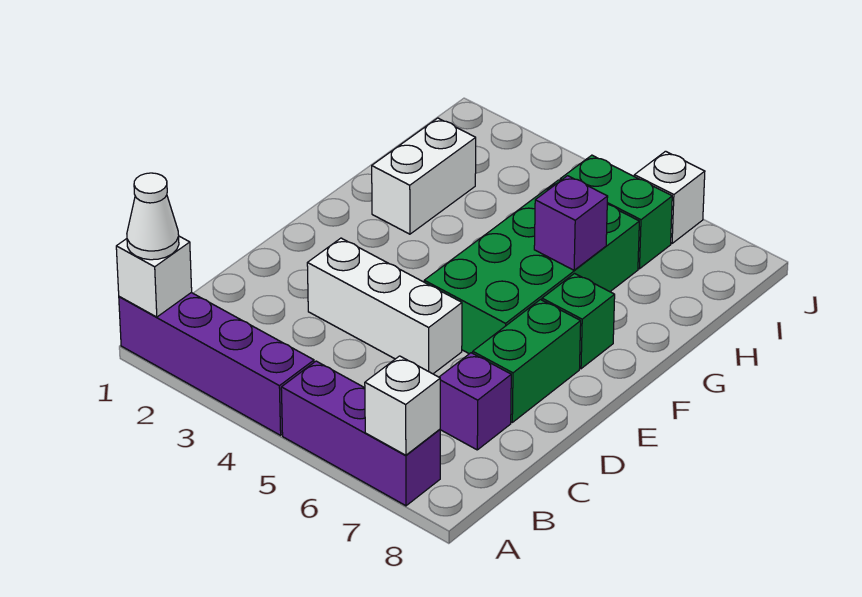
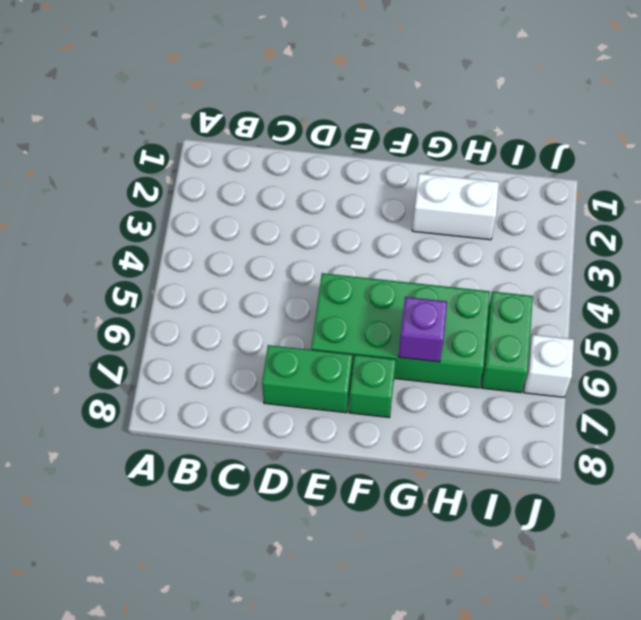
none -> purple 1x4 brick [119,293,314,435]
none -> purple 1x3 brick [281,361,440,506]
none -> purple 1x1 brick [439,353,511,450]

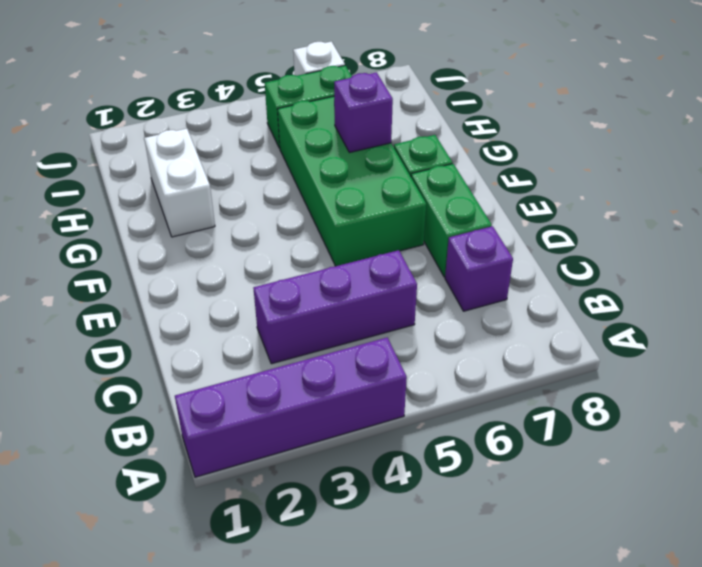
purple 1x3 brick [253,250,417,364] -> purple 1x3 brick moved to [281,361,440,506]
none -> white 1x3 brick [307,238,462,374]
none -> white 1x1 brick [116,236,192,317]
none -> white 1x1 brick [365,356,440,455]

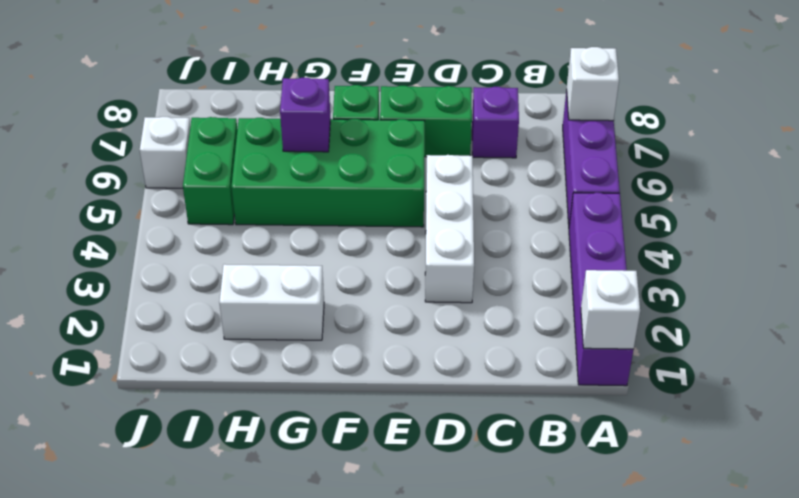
none -> white 1x1 cone [127,173,179,260]

